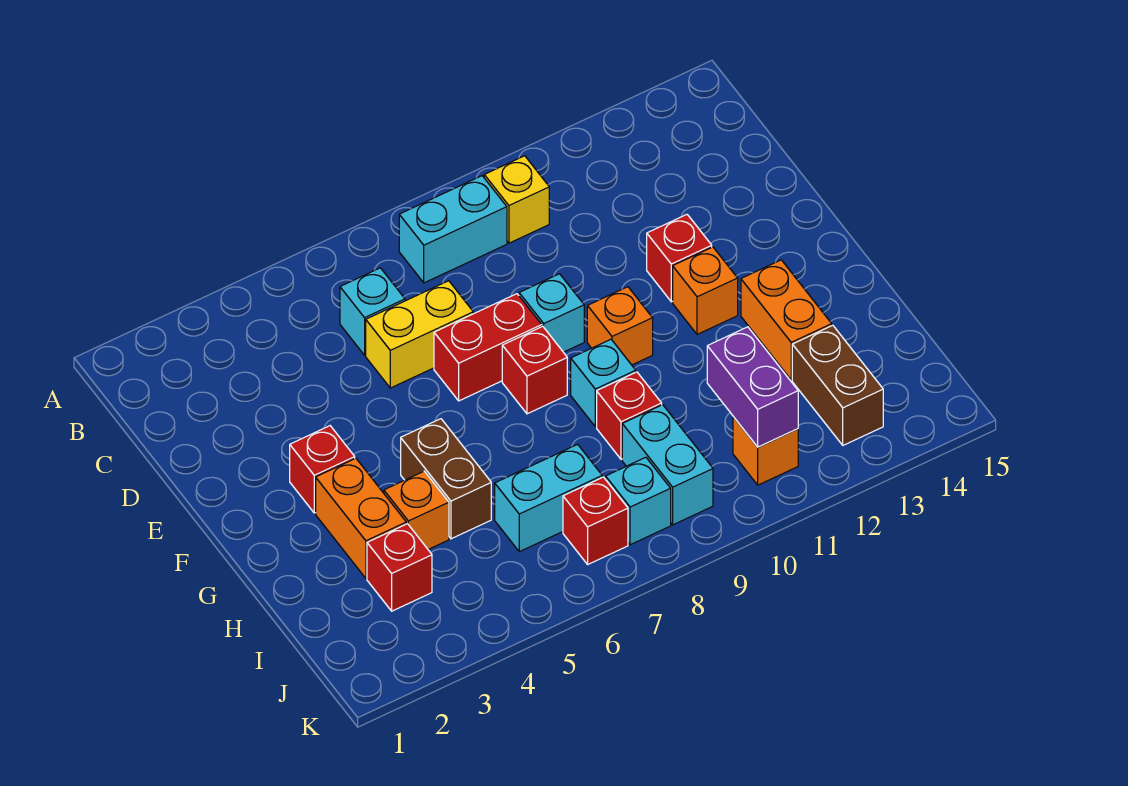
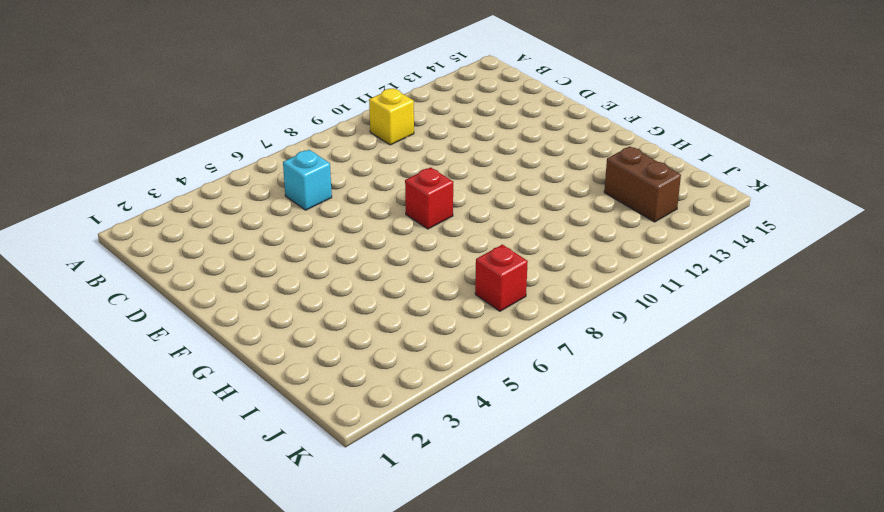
none -> cyan 1x2 brick [399,176,507,283]
none -> yellow 1x2 brick [366,281,473,388]
none -> red 1x2 brick [434,294,542,401]

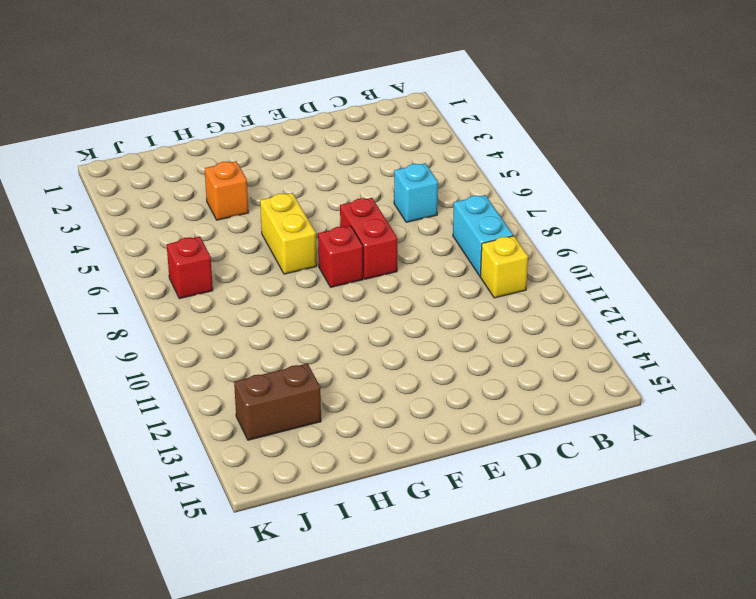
yellow 1x2 brick [260,193,317,274] -> yellow 1x2 brick moved to [366,281,473,388]
none -> cyan 1x1 brick [519,274,584,352]
none -> red 1x1 brick [647,215,712,302]
none -> red 1x1 brick [290,426,355,513]

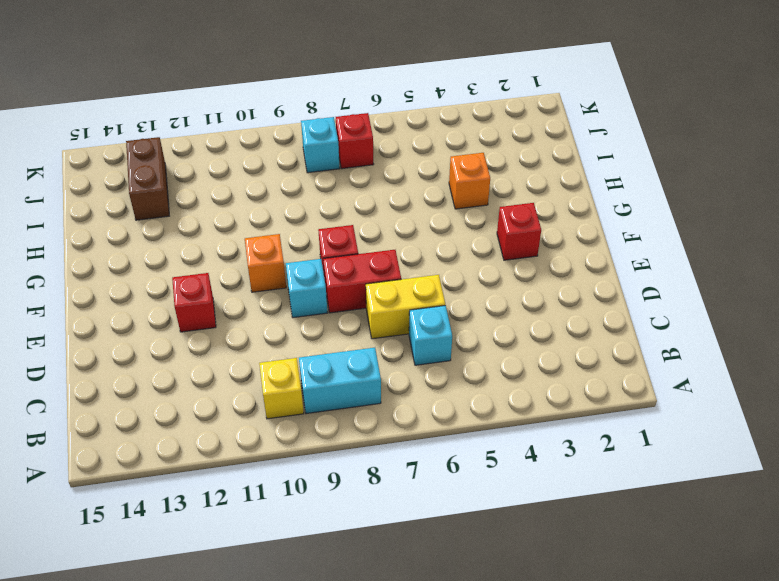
none -> orange 1x1 brick [673,247,738,334]
none -> orange 1x2 brick [316,458,406,578]
none -> brown 1x2 brick [401,419,491,539]

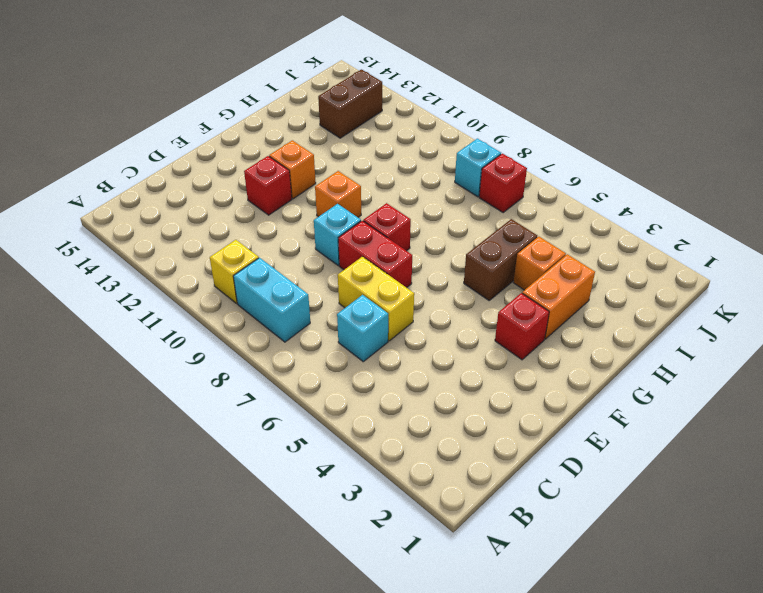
none -> cyan 1x1 brick [571,339,636,427]
none -> orange 1x2 brick [741,260,832,380]
none -> red 1x1 brick [597,372,662,459]

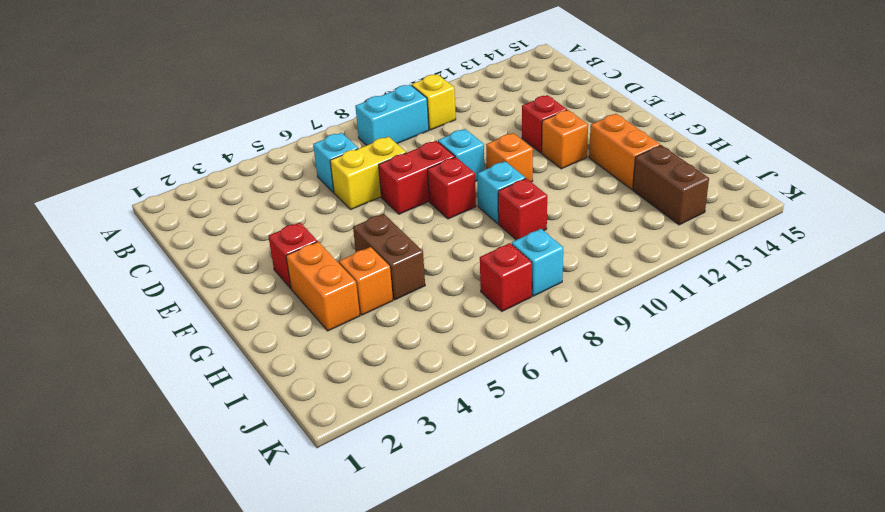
none -> red 1x1 brick [367,524,432,611]
none -> cyan 1x2 brick [495,444,602,552]
none -> cyan 1x2 brick [622,405,713,525]

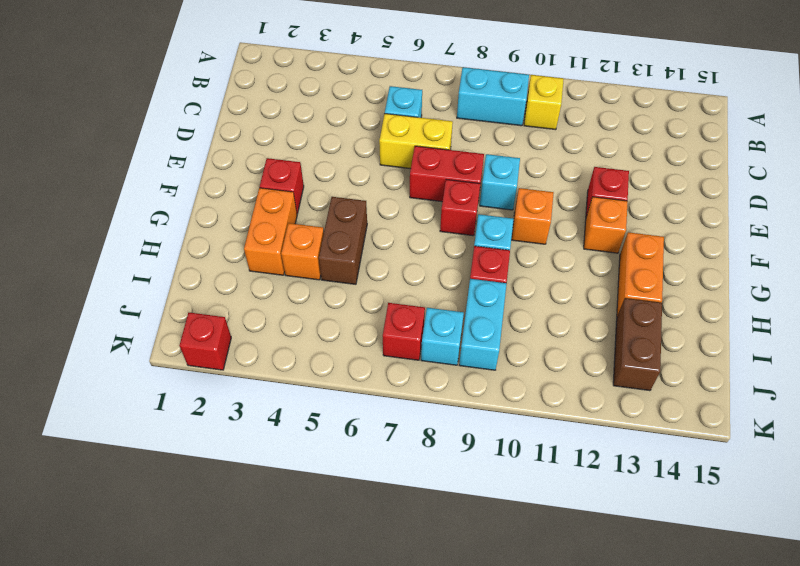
red 1x1 brick [179,313,231,370] -> red 1x1 brick moved to [367,524,432,611]
none -> cyan 1x2 brick [495,444,602,552]
none -> orange 1x1 brick [733,417,798,485]
none -> purple 1x2 brick [707,327,798,447]

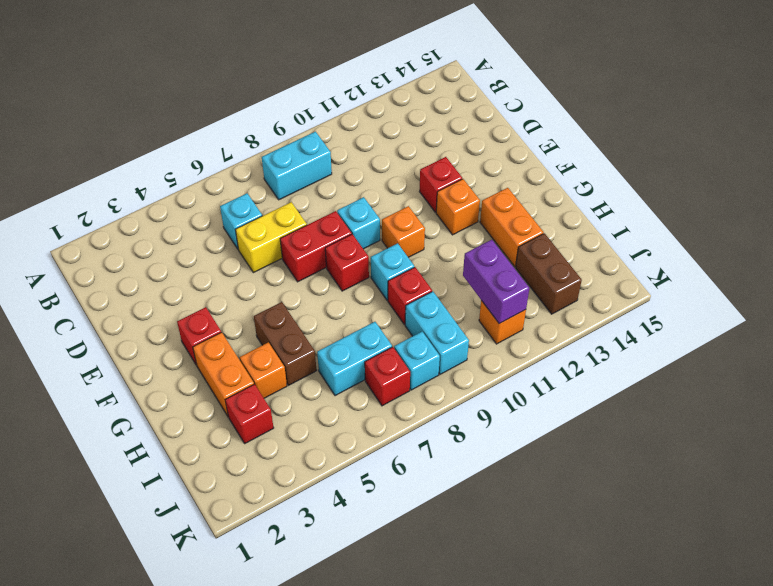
none -> yellow 1x1 brick [484,156,549,243]

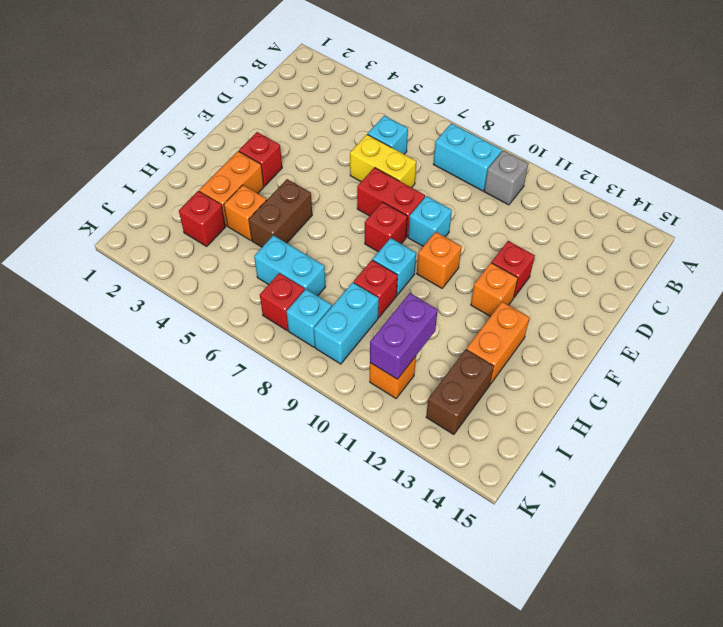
grey 1x1 brick [484,150,528,205] -> yellow 1x1 brick [484,156,549,243]

